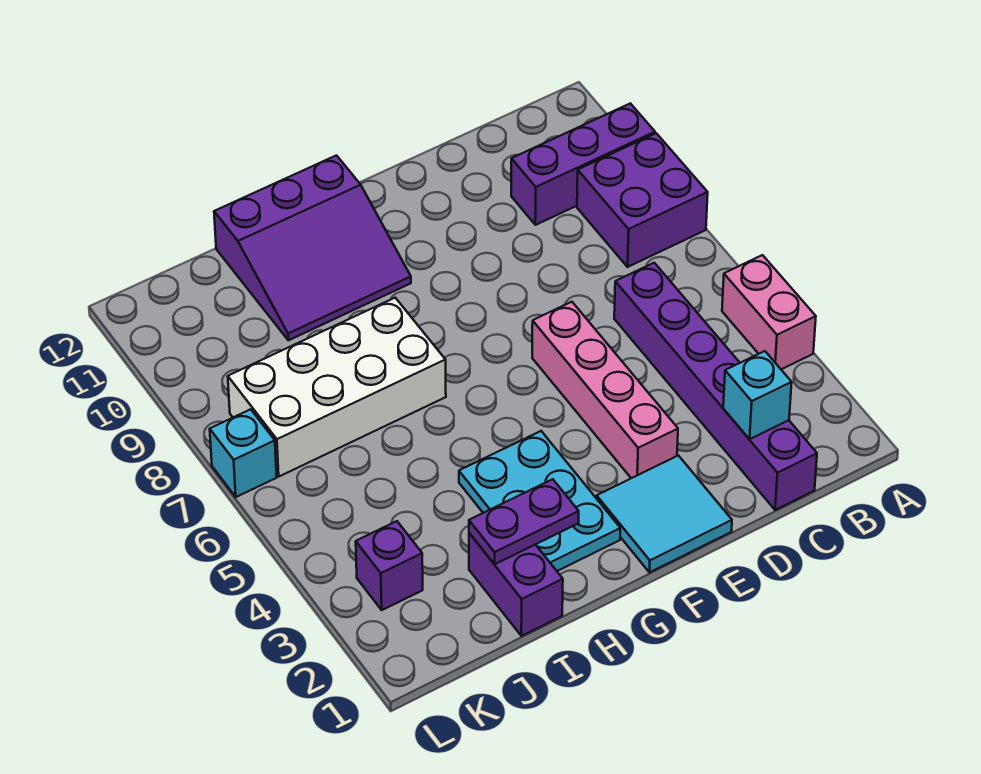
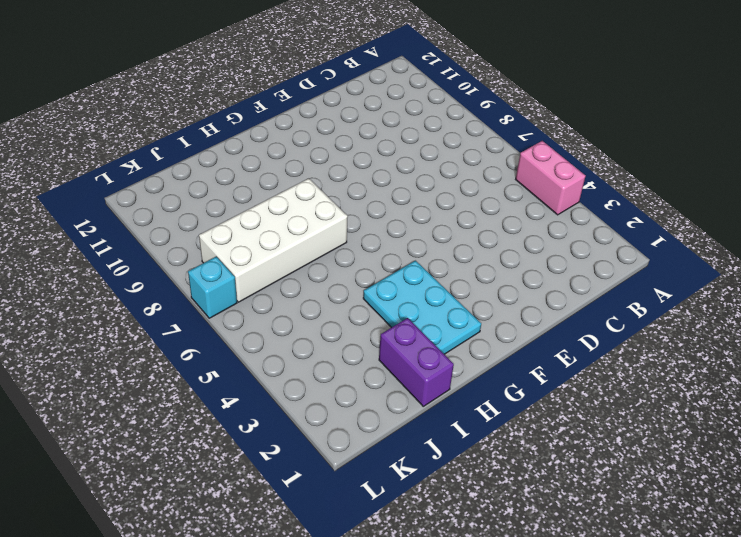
none -> purple 2x2 brick [577,133,708,267]
none -> purple 1x3 brick [511,103,655,225]
none -> purple 1x6 brick [614,263,817,510]

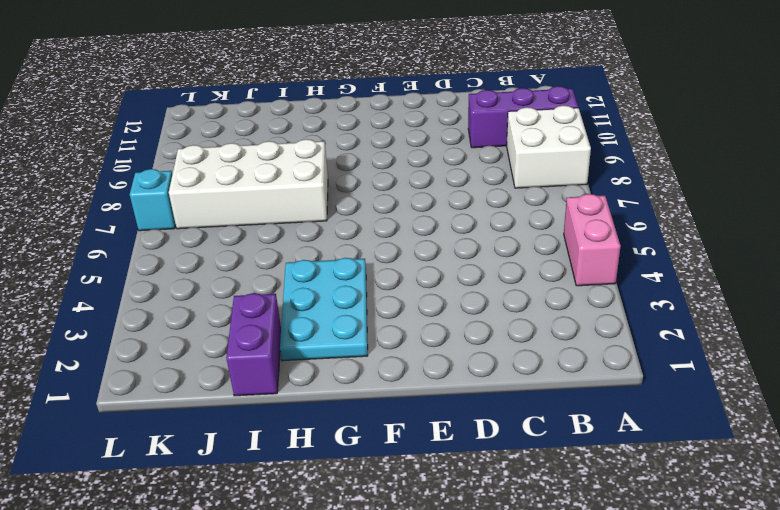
white 2x2 brick [507,106,591,188] -> purple 2x2 brick [577,133,708,267]
none -> purple 1x6 brick [614,263,817,510]
none -> cyan 2x2 tile [597,455,732,572]
none -> pink 1x4 brick [532,302,678,478]

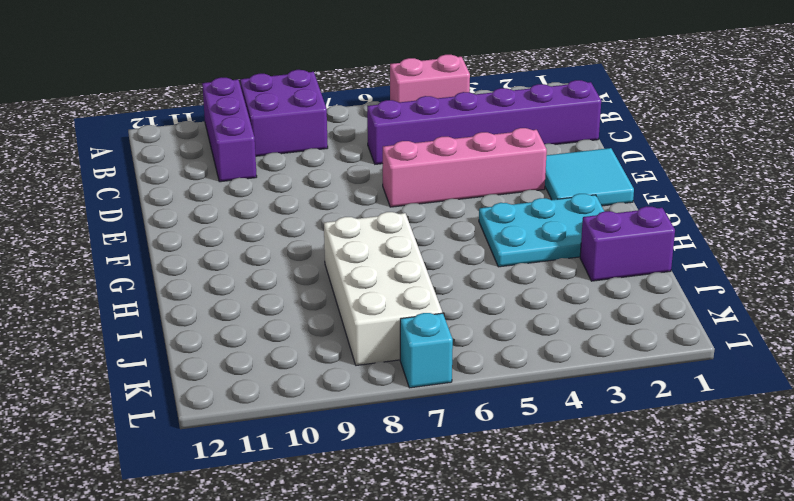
none -> purple 3x3 slope [214,155,411,340]
none -> purple 1x1 brick [356,521,423,610]
none -> cyan 1x1 brick [723,351,792,439]

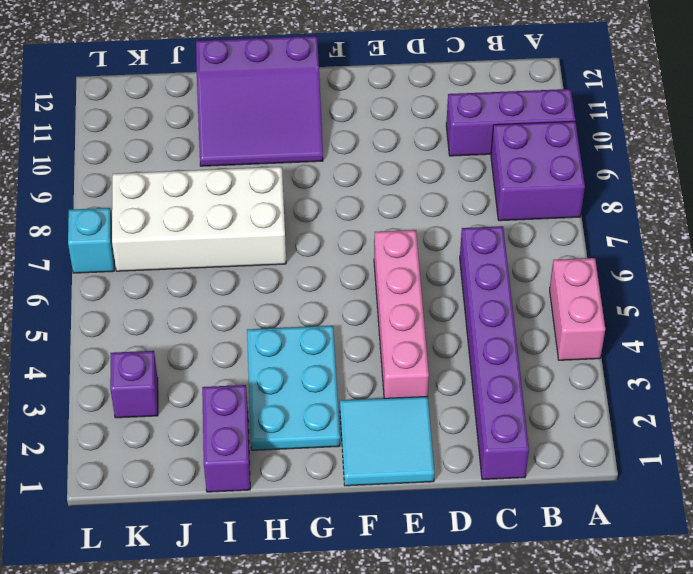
none -> cyan 1x1 brick [723,351,792,439]
none -> purple 1x2 plate [469,479,579,564]

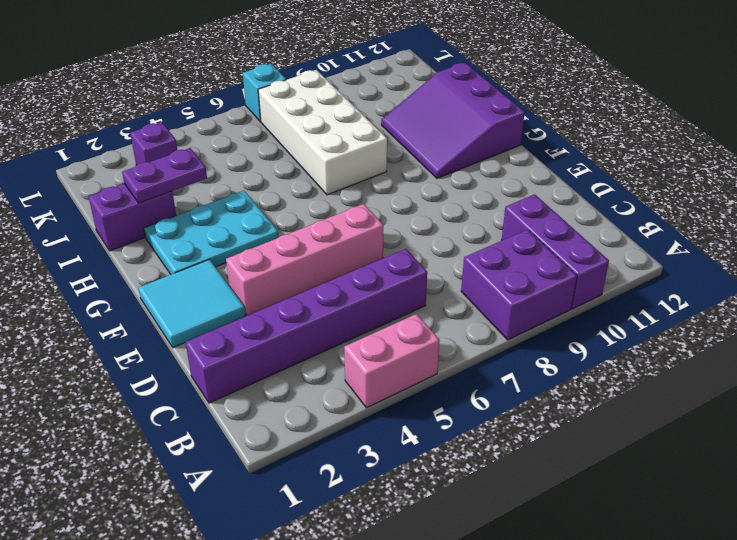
purple 1x2 plate [122,148,207,203] -> purple 1x2 plate turned to [469,479,579,564]
none -> cyan 1x1 brick [723,351,792,439]

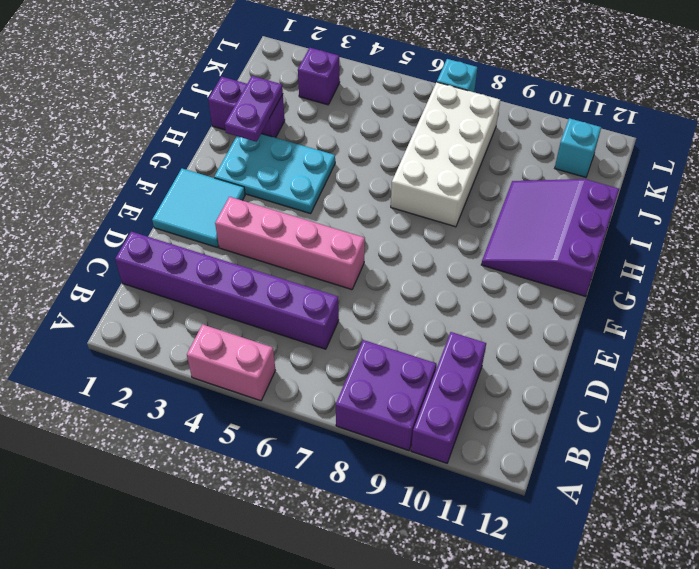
cyan 1x1 brick [555,118,601,177] -> cyan 1x1 brick moved to [723,351,792,439]

